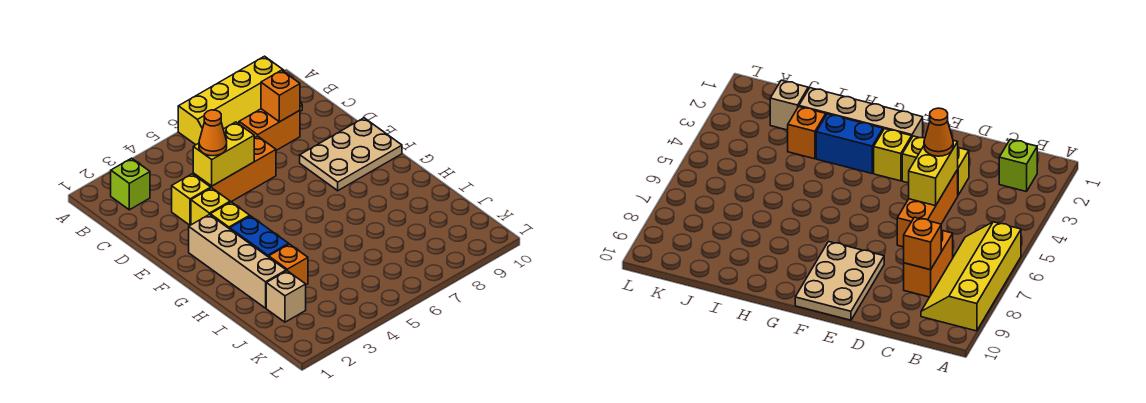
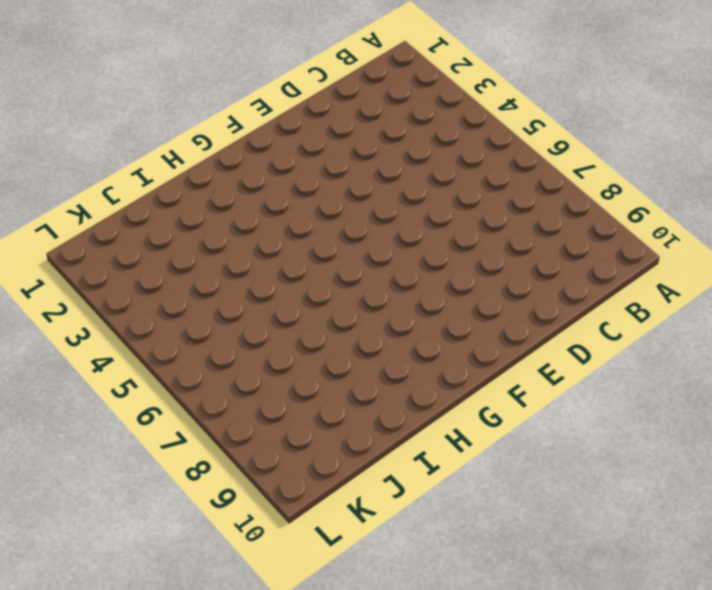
none -> yellow 2x4 slope [178,56,302,145]
none -> lime 1x1 brick [111,158,150,210]
none -> orange 1x2 brick [239,109,300,150]

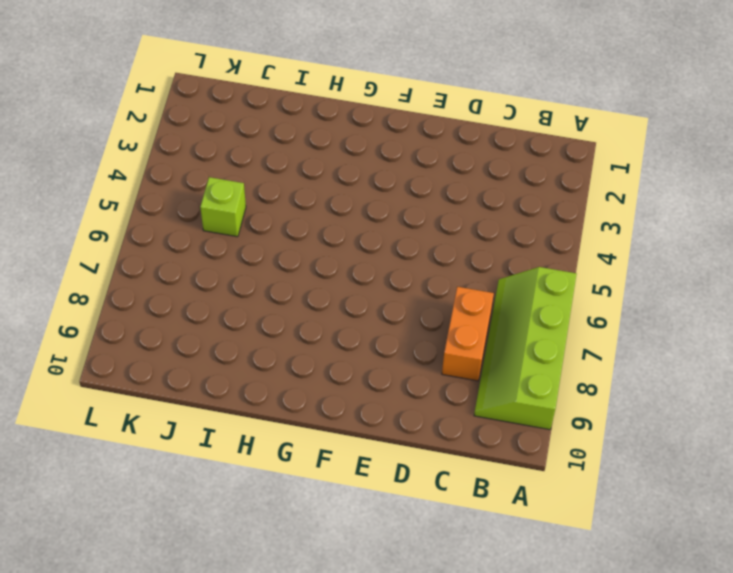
lime 2x4 slope [474,267,577,430] -> yellow 2x4 slope [178,56,302,145]
lime 1x1 brick [200,177,246,237] -> lime 1x1 brick moved to [111,158,150,210]
none -> yellow 1x1 brick [172,174,211,225]
none -> orange 1x3 brick [193,136,276,202]
none -> yellow 1x1 brick [191,188,230,225]

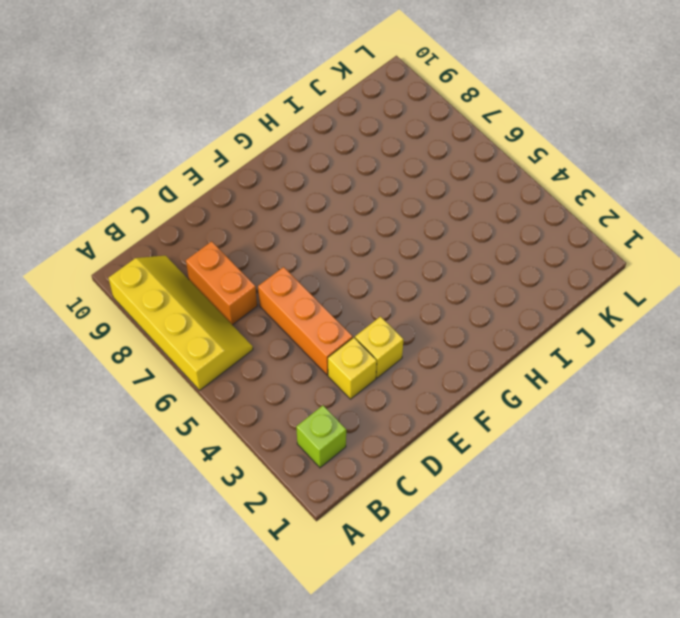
none -> tan 2x3 plate [300,118,402,191]
none -> tan 1x4 brick [189,214,286,308]
none -> yellow 1x1 brick [210,202,250,229]

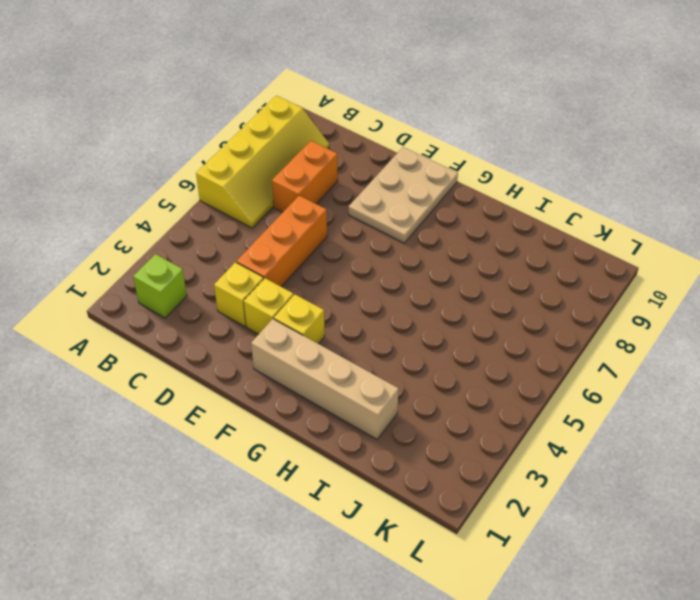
none -> blue 1x2 brick [230,216,289,257]
none -> orange 1x1 brick [269,244,308,285]
none -> tan 1x1 brick [266,271,306,322]

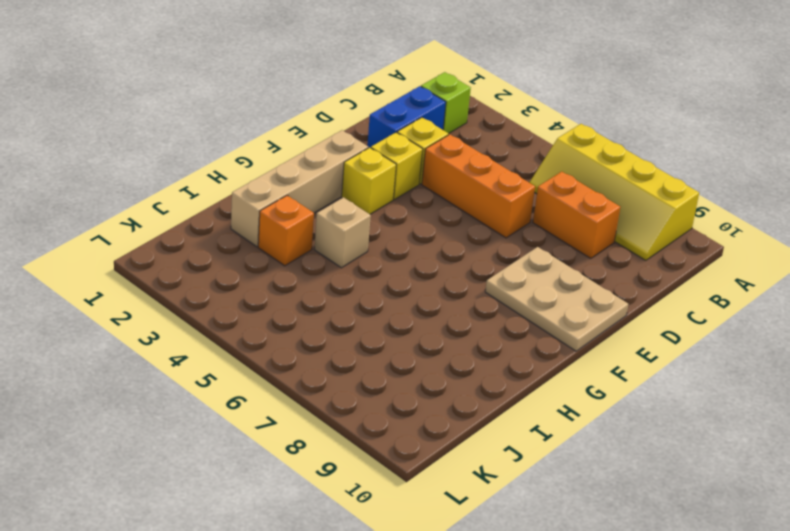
blue 1x2 brick [367,86,446,148] -> blue 1x2 brick moved to [230,216,289,257]
tan 1x1 brick [314,197,371,268] -> tan 1x1 brick moved to [266,271,306,322]
none -> orange 1x1 brick [261,70,300,122]
none -> yellow 1x2 brick [193,122,254,186]
none -> orange 1x1 cone [199,110,227,156]

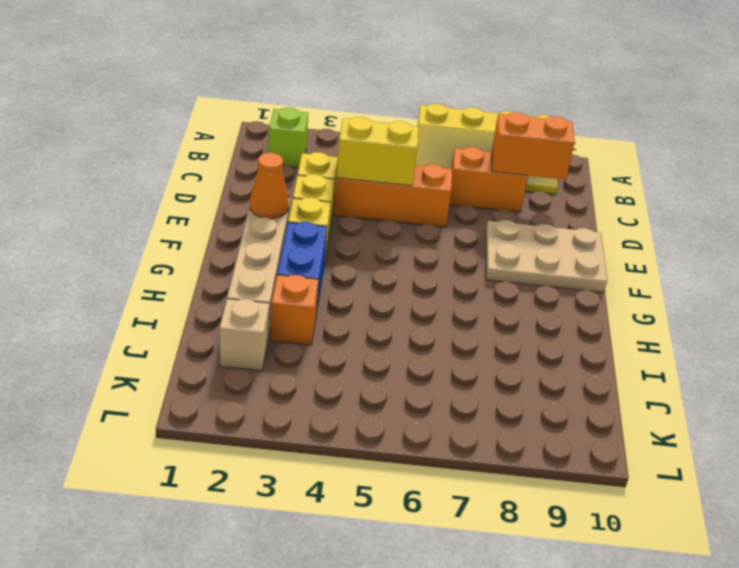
orange 1x2 brick [492,112,575,180] -> orange 1x1 brick [261,70,300,122]
orange 1x1 cone [250,153,289,219] -> orange 1x1 cone moved to [199,110,227,156]

